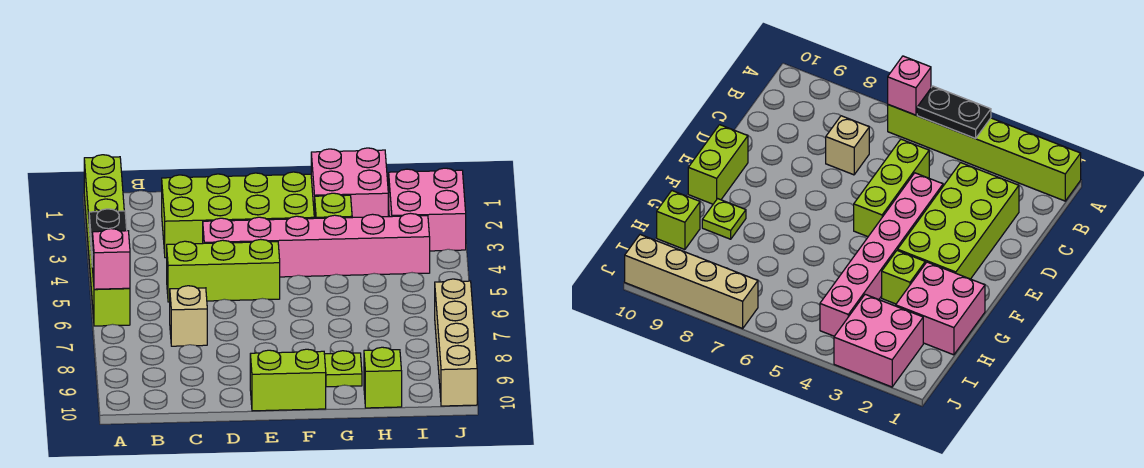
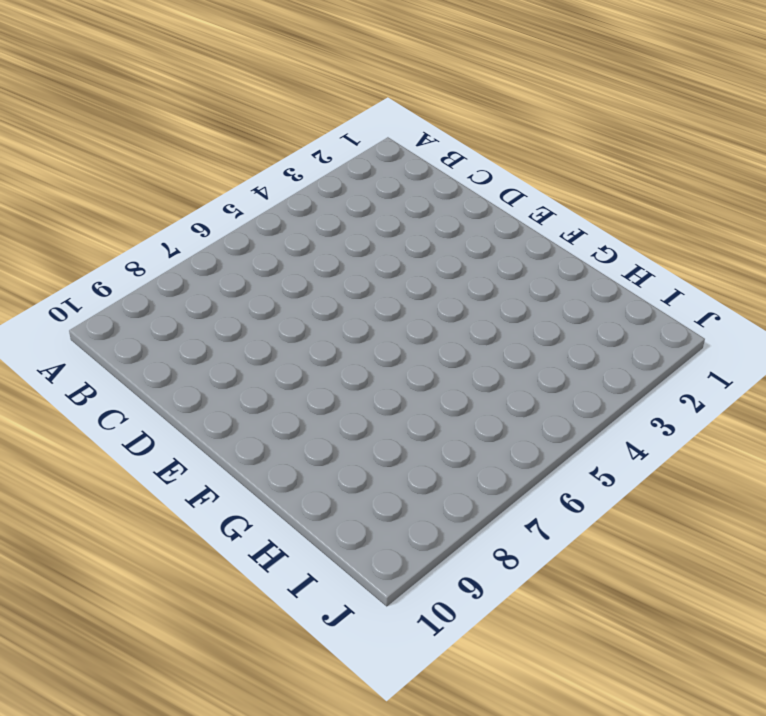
none -> lime 1x6 brick [84,155,130,326]
none -> lime 2x4 brick [162,172,314,258]
none -> lime 1x3 brick [167,239,280,302]

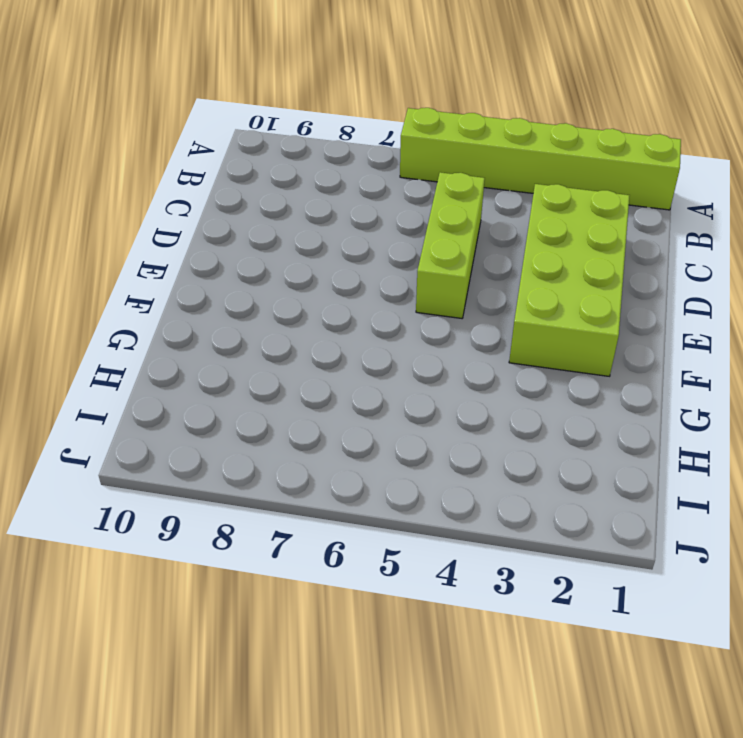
none -> tan 1x1 brick [170,286,207,346]
none -> pink 1x6 brick [203,213,430,277]
none -> lime 1x2 brick [250,349,326,411]

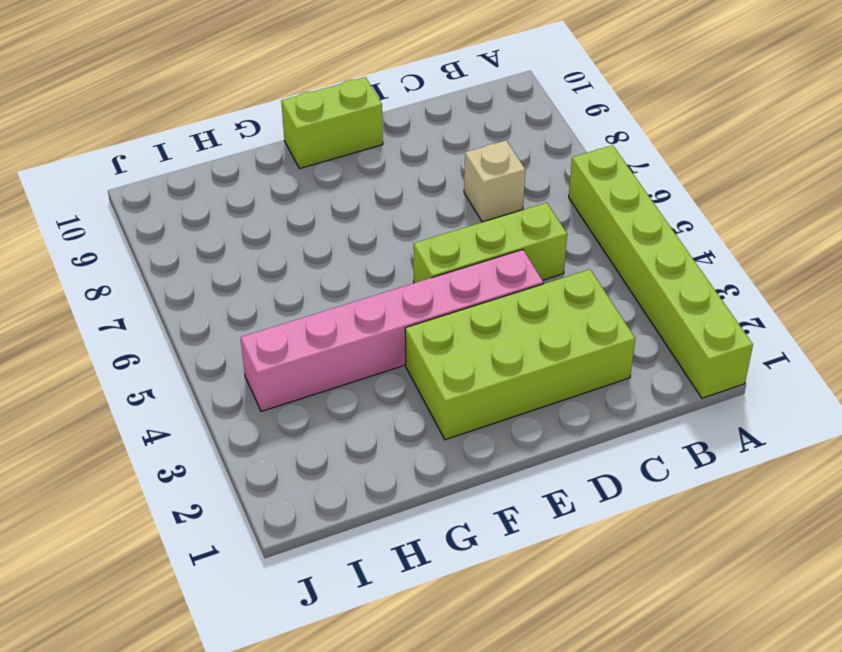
none -> pink 2x2 brick [311,148,388,218]
none -> lime 1x1 brick [315,193,352,218]
none -> lime 1x1 plate [324,351,362,387]

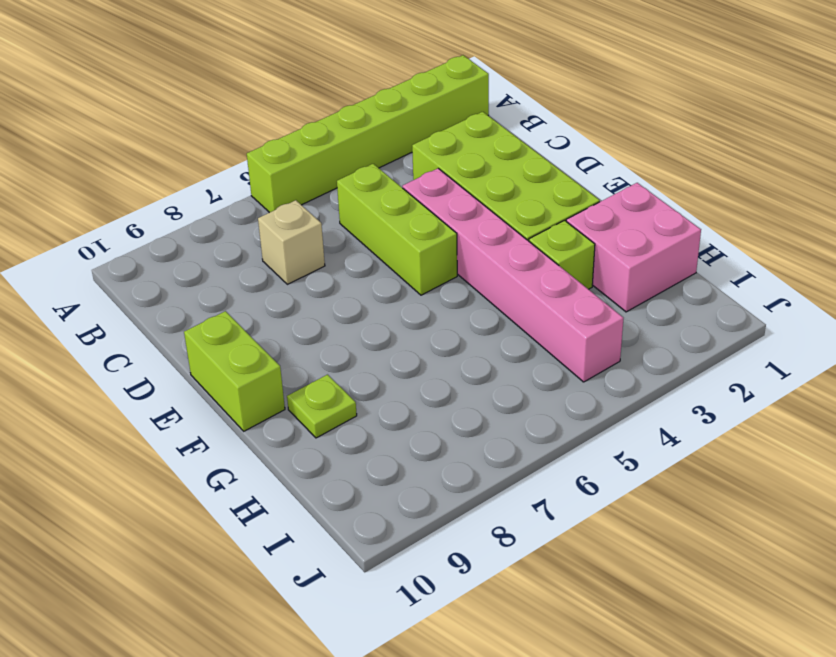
none -> lime 1x1 brick [364,347,402,408]
none -> pink 2x2 brick [389,168,466,251]
none -> tan 1x4 brick [435,279,477,406]

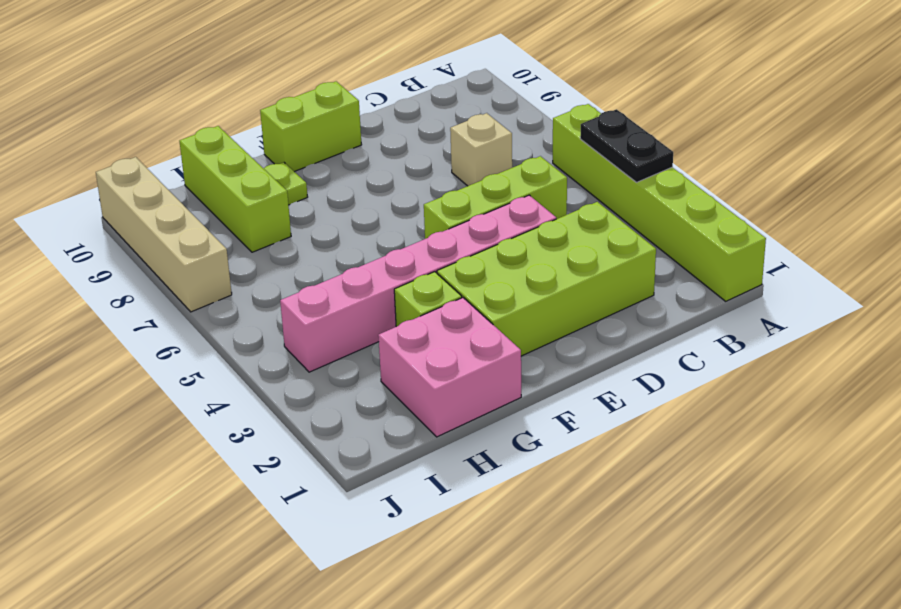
lime 1x3 brick [180,126,291,252] -> lime 1x1 brick [364,347,402,408]
none -> pink 2x2 brick [389,168,466,251]
none -> pink 1x1 brick [93,229,130,289]

